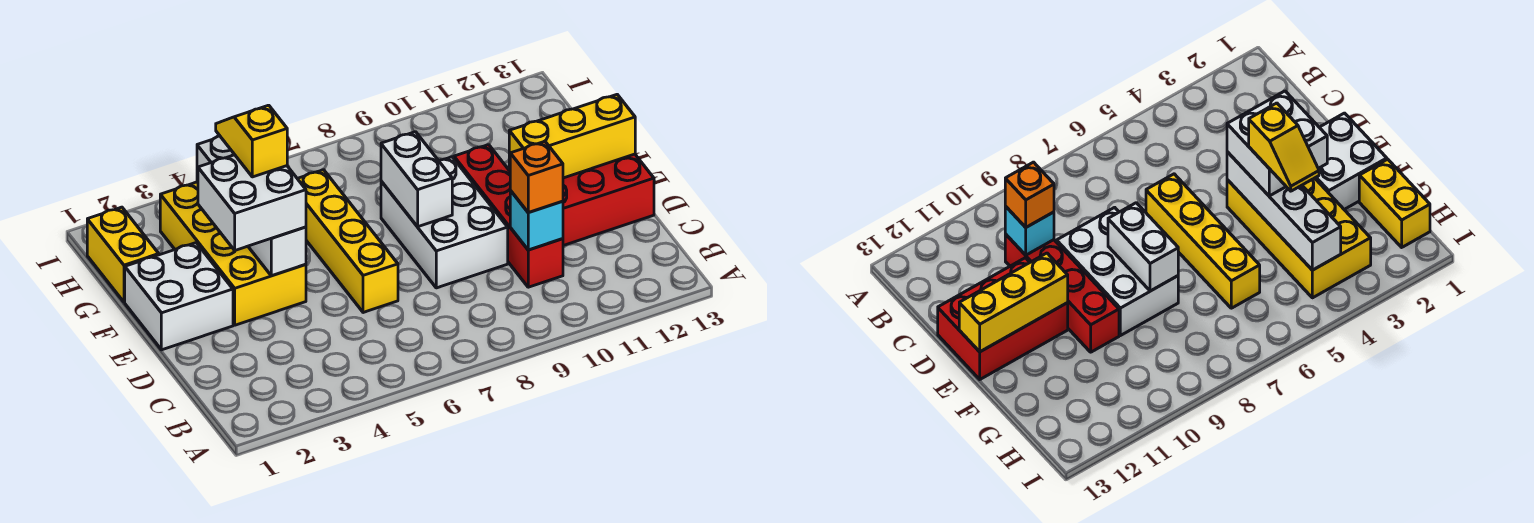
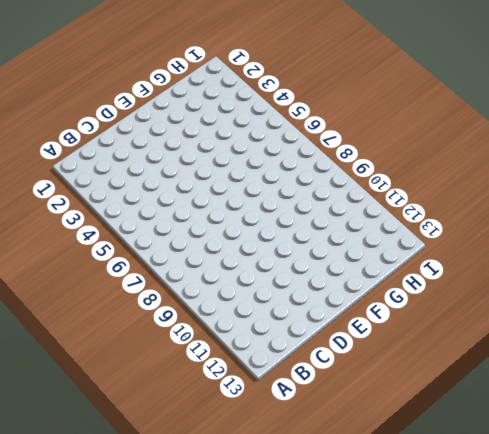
none -> red 1x4 brick [454,145,563,287]
none -> yellow 1x4 brick [297,170,398,313]
none -> white 2x3 brick [381,157,508,288]

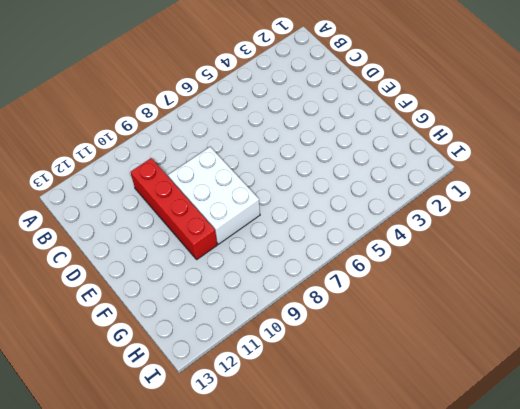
none -> yellow 1x4 brick [297,170,398,313]
none -> red 2x3 brick [509,154,654,246]
none -> white 2x2 brick [125,243,233,350]

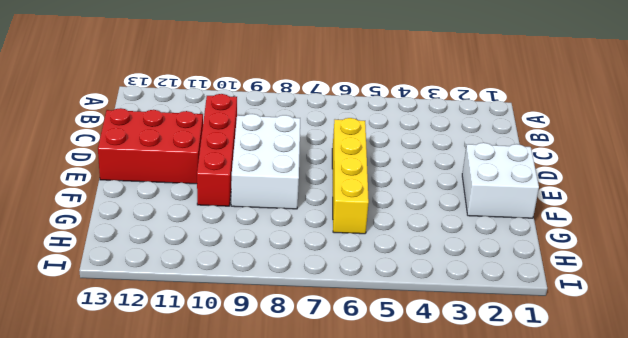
none -> yellow 2x4 brick [160,182,306,325]
none -> yellow 1x2 brick [87,207,159,302]
none -> cyan 1x1 brick [510,191,563,250]

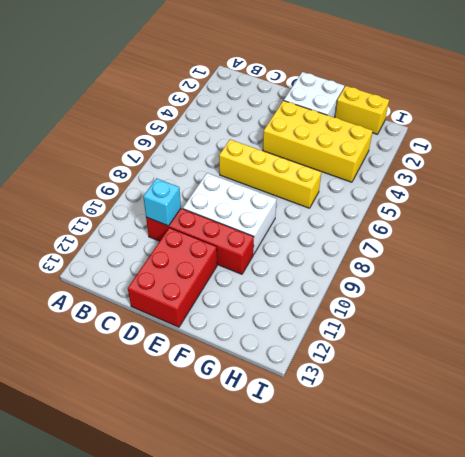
none -> white 1x4 brick [197,136,306,276]
none -> white 1x2 brick [381,132,452,227]
none -> yellow 1x3 brick [509,95,635,178]

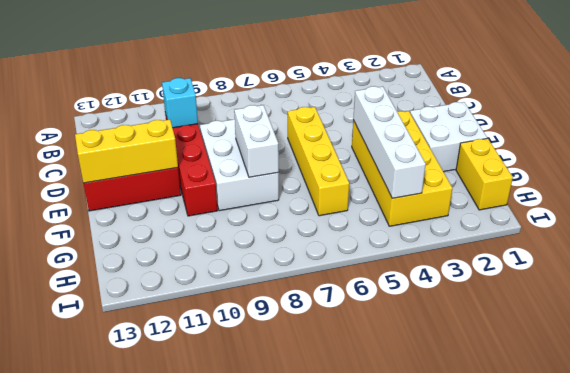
none -> orange 1x1 brick [510,141,563,213]
none -> white 2x2 brick [198,155,306,250]
none -> yellow 1x2 slope [216,105,287,177]

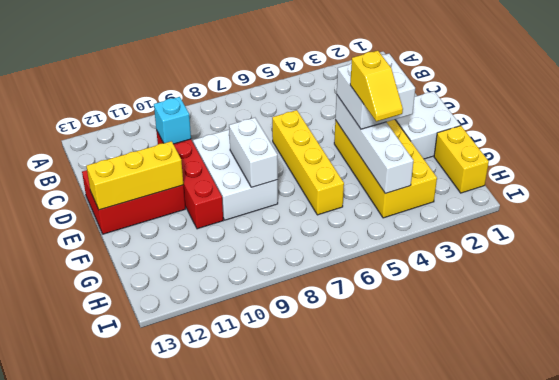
none -> orange 1x1 brick [510,141,563,213]

